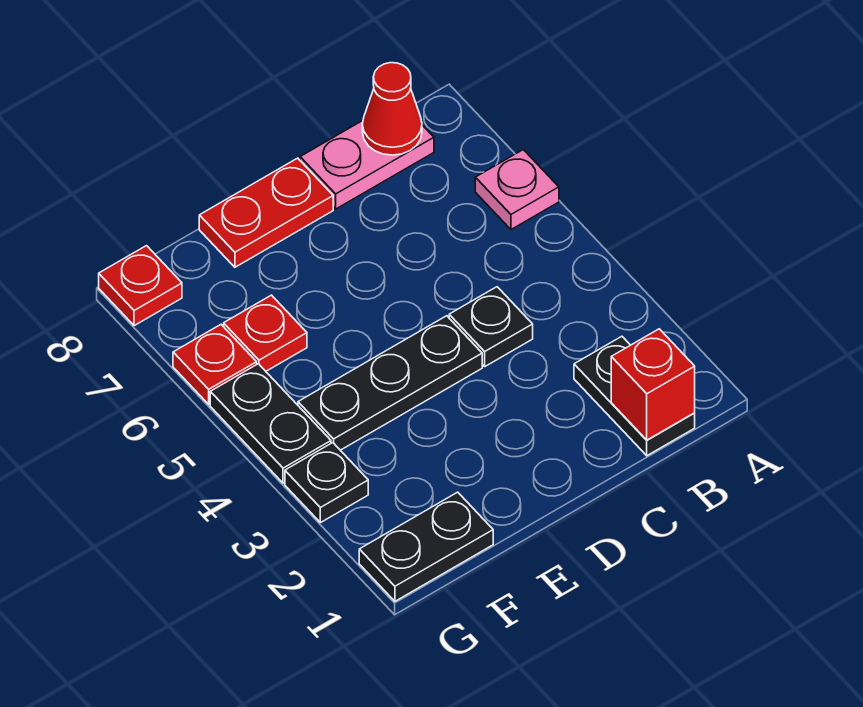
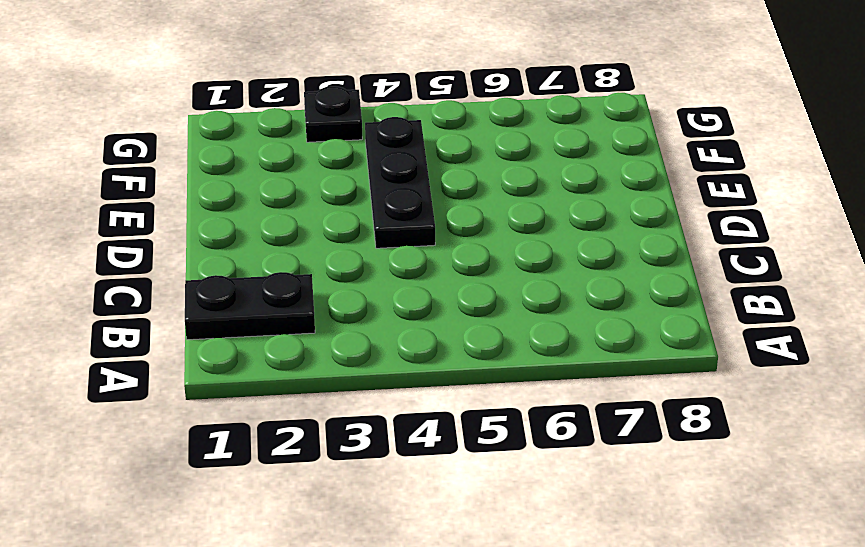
none -> pink 1x1 plate [475,150,559,229]
none -> pink 1x2 plate [300,121,434,209]
none -> black 1x1 plate [449,287,533,366]

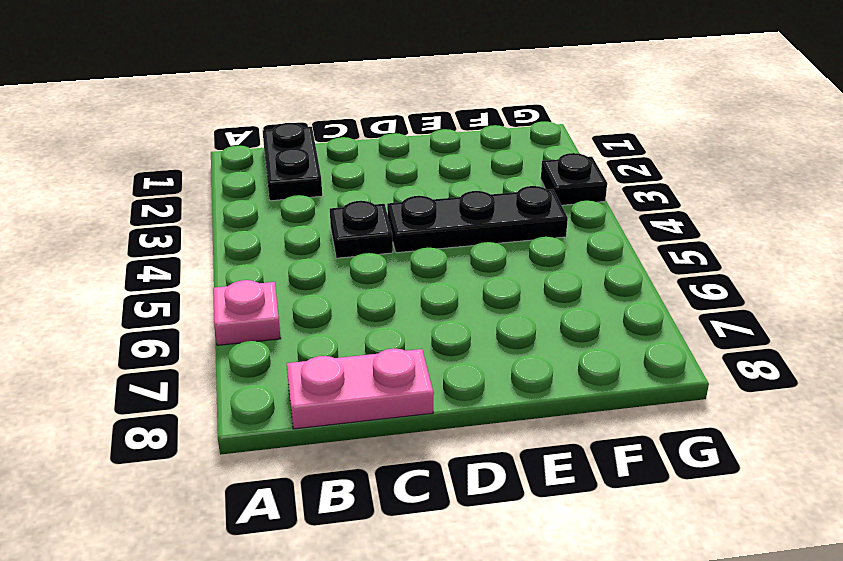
none -> red 1x2 plate [199,158,333,267]
none -> black 1x2 plate [359,492,493,601]
none -> red 1x1 plate [224,295,307,371]

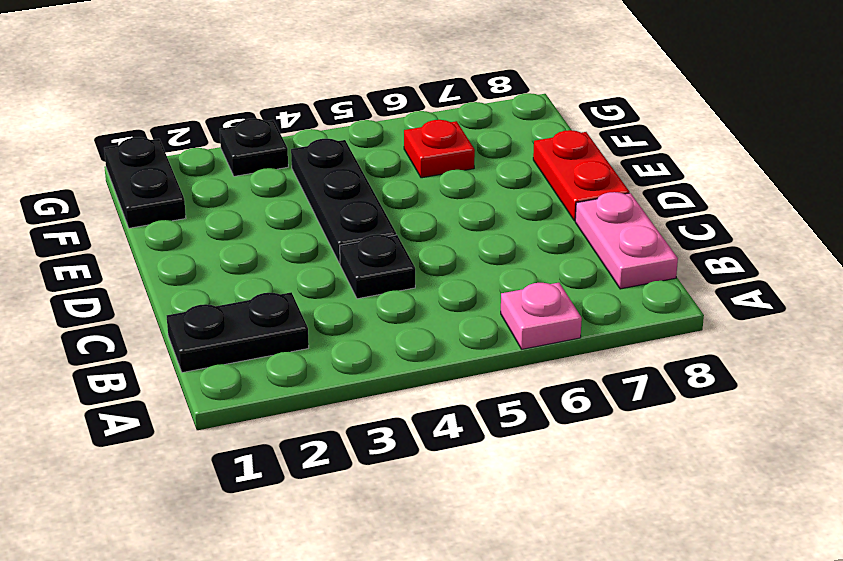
none -> black 1x2 plate [210,364,331,483]
none -> red 1x1 plate [173,325,257,404]
none -> red 1x1 plate [99,246,182,326]

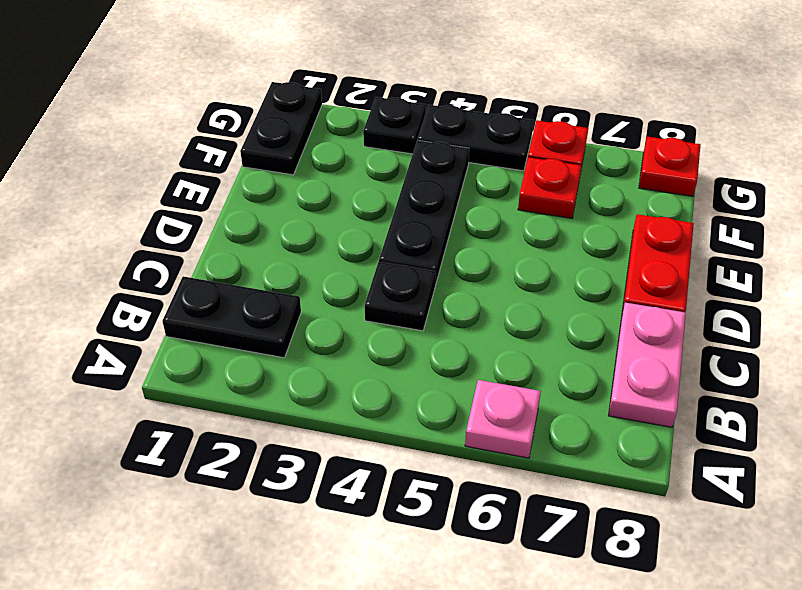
none -> red 1x1 brick [611,329,695,440]
none -> red 1x1 cone [362,63,422,155]

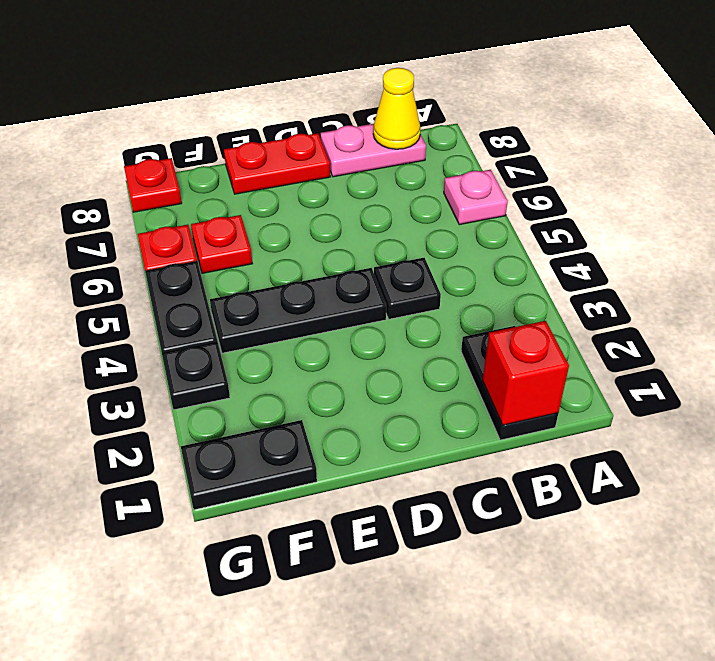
yellow 1x1 cone [373,68,421,149] -> red 1x1 cone [362,63,422,155]

